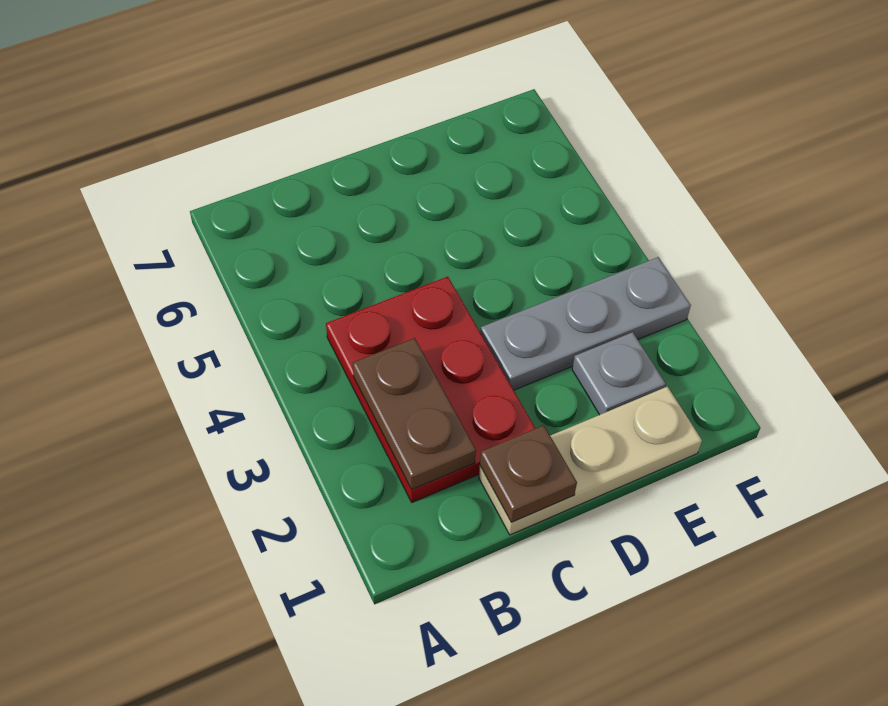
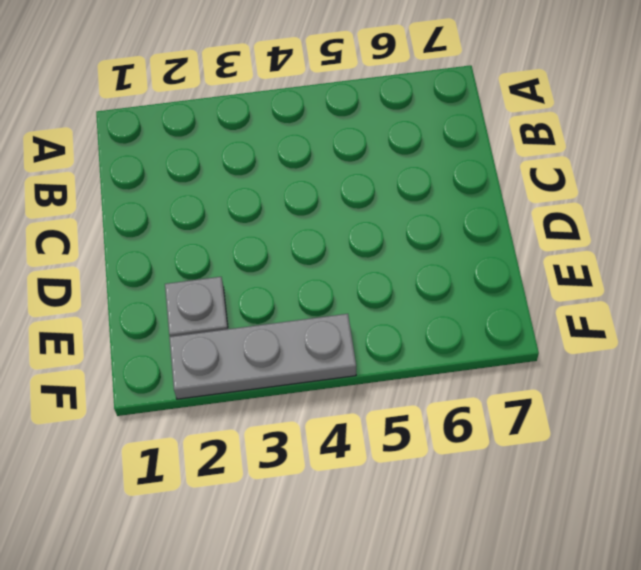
grey 1x3 plate [169,314,356,399] -> grey 1x3 plate turned to [480,257,691,390]
none -> red 2x3 plate [326,277,535,502]
none -> tan 1x3 plate [479,387,702,535]

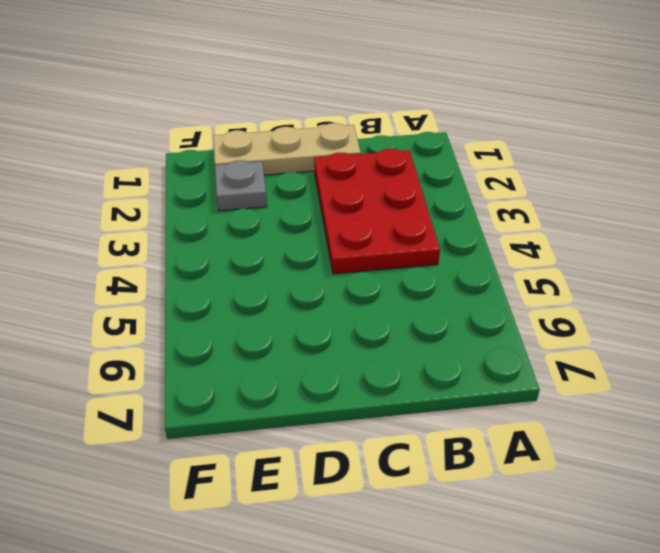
none -> grey 1x3 plate [480,257,691,390]
none -> brown 1x2 plate [353,338,476,490]

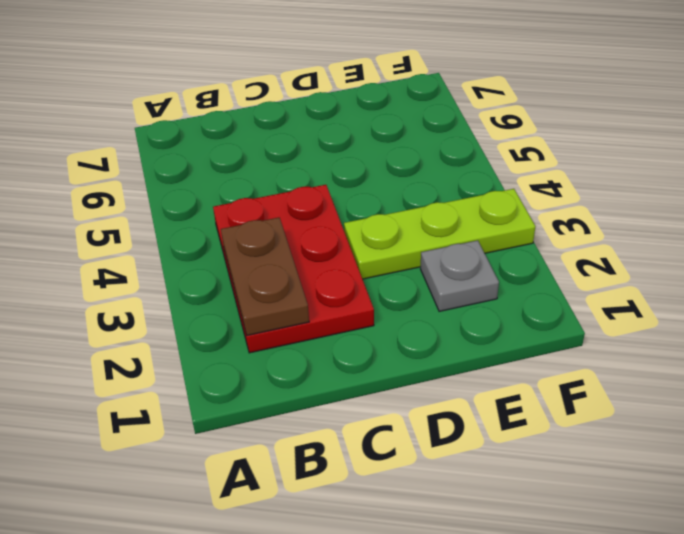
lime 1x3 plate [344,189,535,279] -> grey 1x3 plate [480,257,691,390]
none -> tan 1x3 plate [479,387,702,535]
none -> brown 1x1 plate [480,425,577,522]

